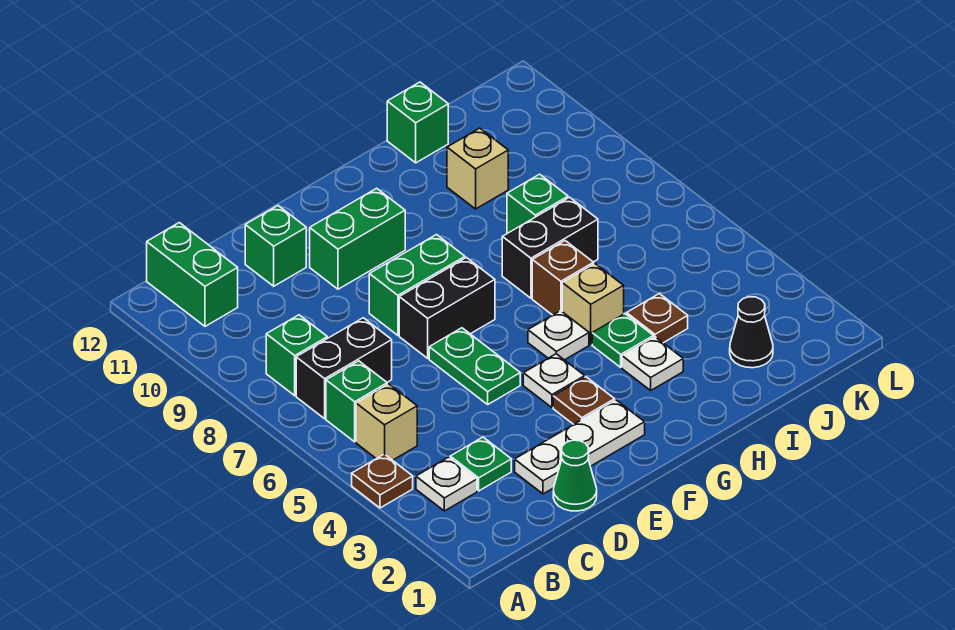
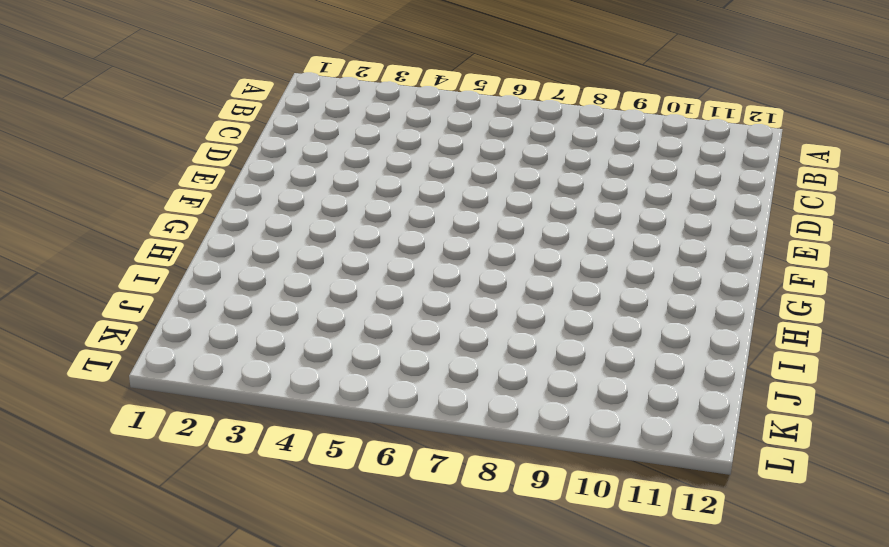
none -> brown 1x1 plate [352,454,413,508]
none -> white 1x1 plate [416,457,477,511]
none -> tan 1x1 brick [356,384,417,460]

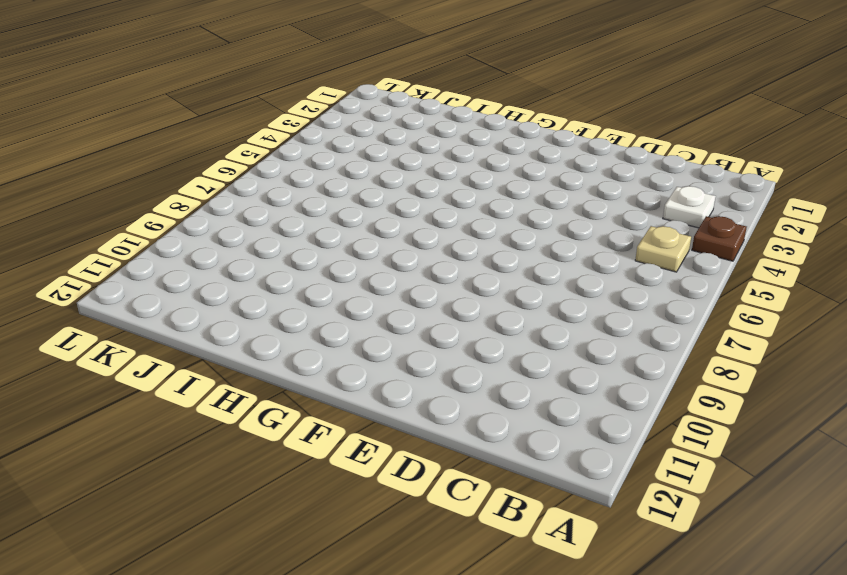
tan 1x1 plate [635,226,691,272] -> tan 1x1 brick [356,384,417,460]
none -> green 1x1 brick [326,361,387,442]
none -> black 1x2 brick [296,318,392,419]
none -> green 1x1 brick [266,315,327,396]

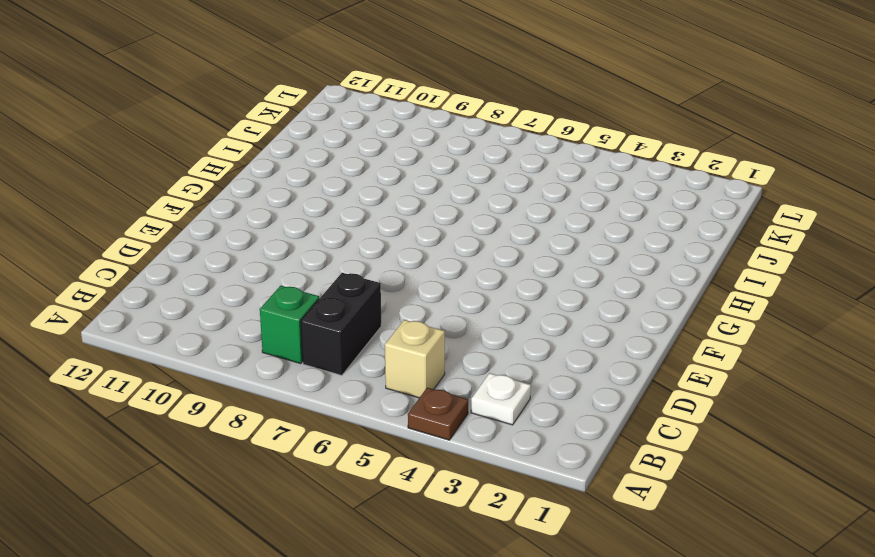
none -> green 1x1 brick [326,361,387,442]
none -> green 1x2 brick [147,223,238,326]
none -> green 1x1 plate [450,437,511,491]

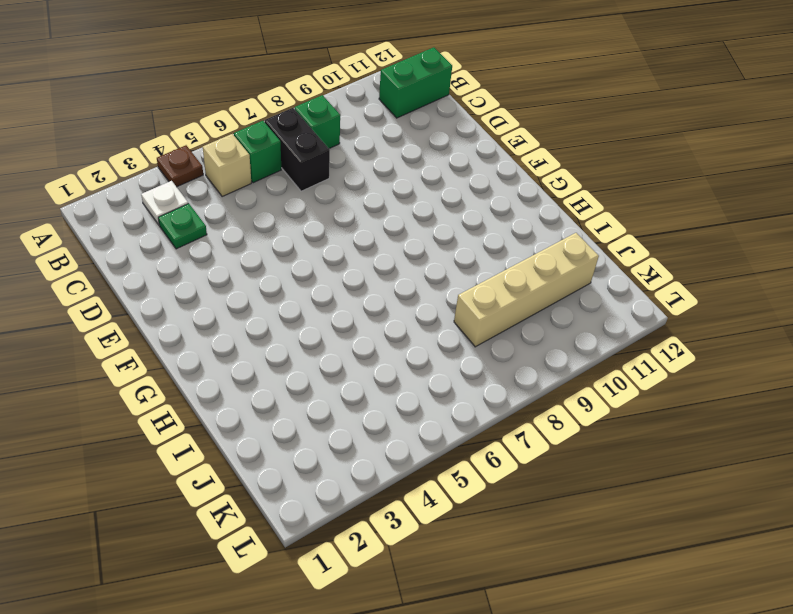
tan 1x4 brick [454,233,599,347] -> none
none -> green 1x1 cone [553,440,597,511]
none -> white 1x3 plate [515,400,645,494]
none -> green 1x1 brick [245,206,306,286]

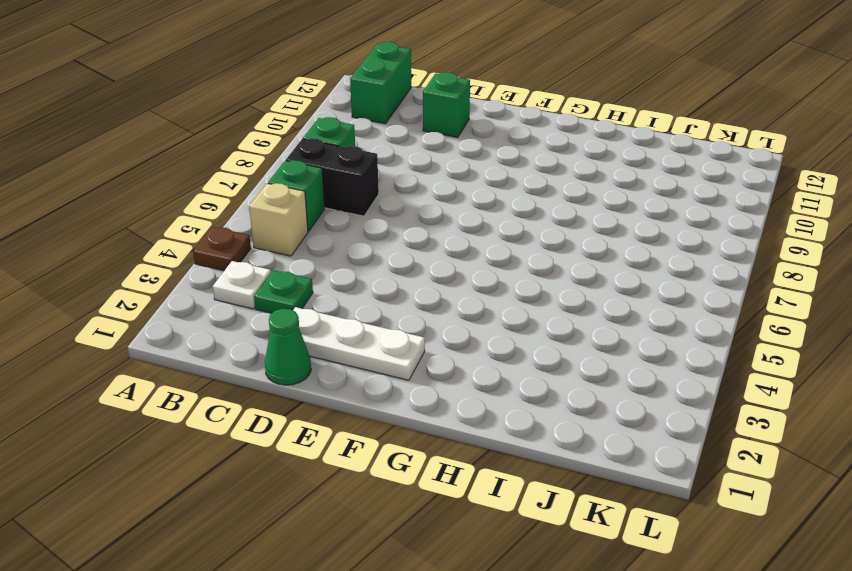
none -> green 1x2 plate [429,328,520,404]
none -> black 1x2 brick [399,258,495,358]
none -> green 1x2 brick [369,235,465,335]

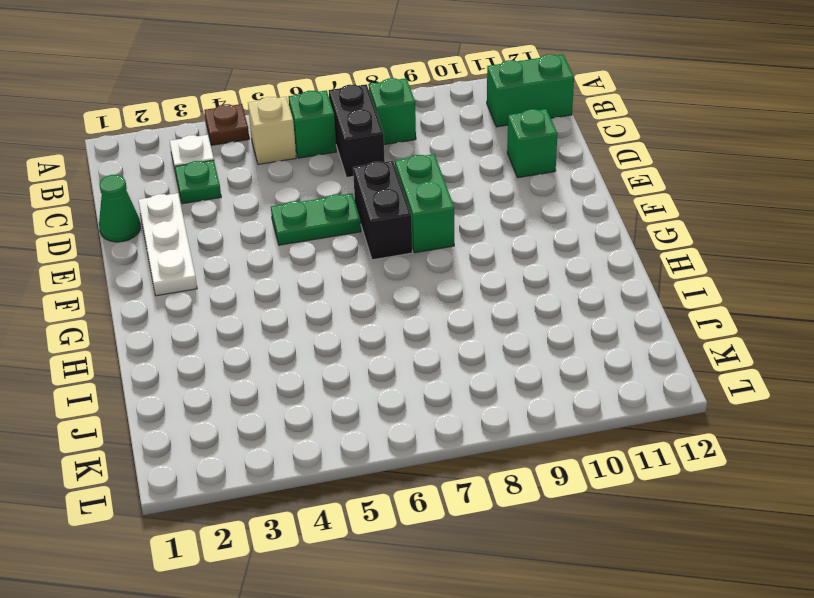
none -> green 1x2 brick [310,188,405,289]
none -> brown 1x1 plate [553,377,615,424]
none -> white 1x1 plate [523,354,585,408]

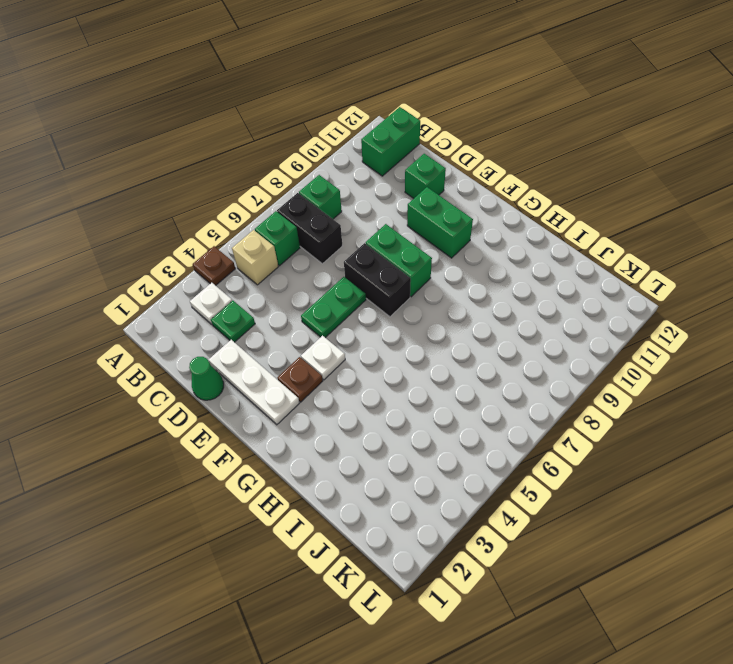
none -> white 1x1 plate [528,311,589,360]
none -> white 1x1 plate [622,337,683,390]
none -> green 1x1 plate [592,314,653,367]

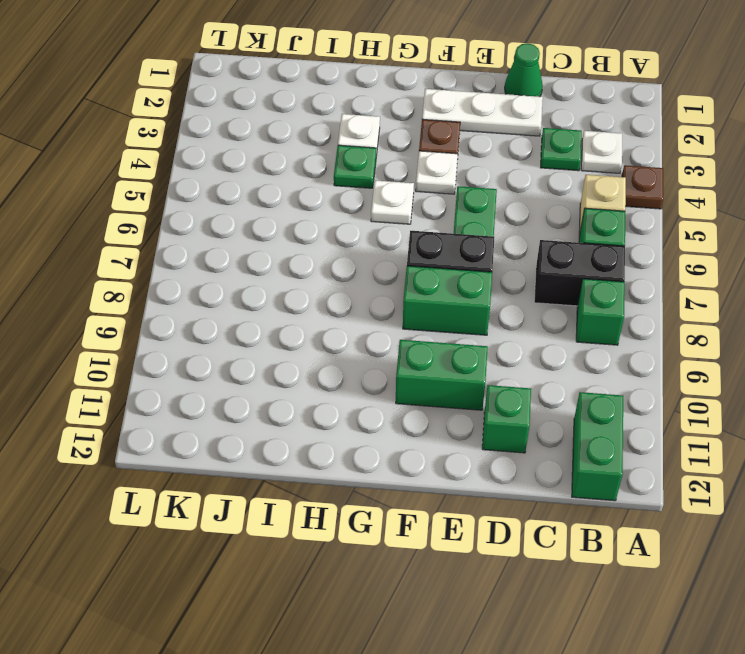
none -> tan 1x1 brick [562,264,624,344]
none -> brown 1x1 brick [532,241,594,315]
none -> black 1x2 brick [502,197,598,298]

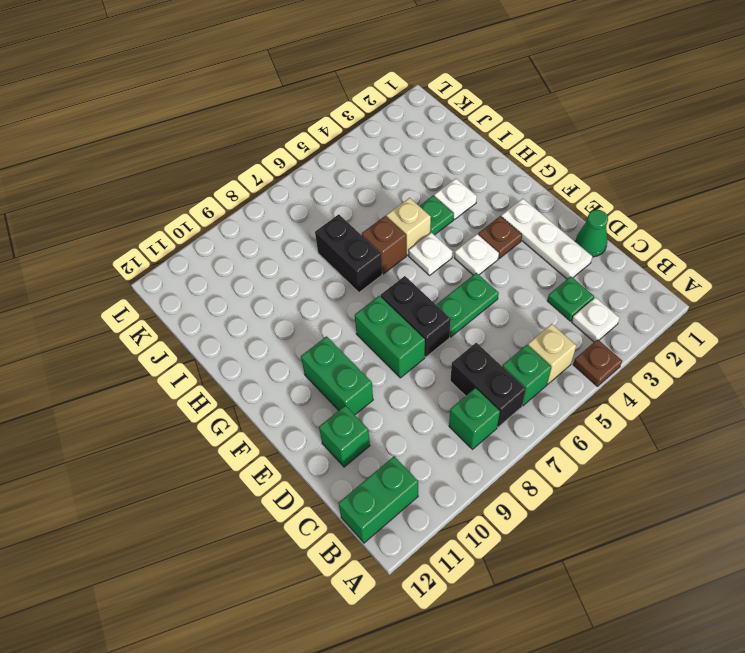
none -> brown 1x1 plate [627,294,688,343]
none -> green 1x1 brick [507,174,568,233]
none -> tan 1x1 brick [447,128,508,209]

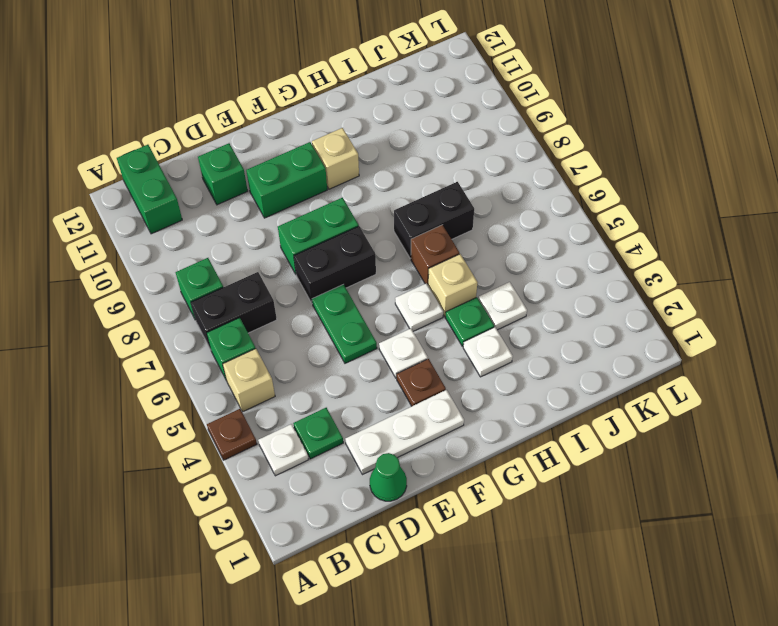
tan 1x1 brick [312,128,359,189] -> tan 1x1 brick moved to [447,128,508,209]
white 1x1 plate [478,282,527,330] -> brown 1x1 plate [627,294,688,343]
none -> green 1x1 brick [507,174,568,233]
none -> green 1x1 brick [387,82,448,163]
none -> black 1x1 cone [730,297,773,368]

